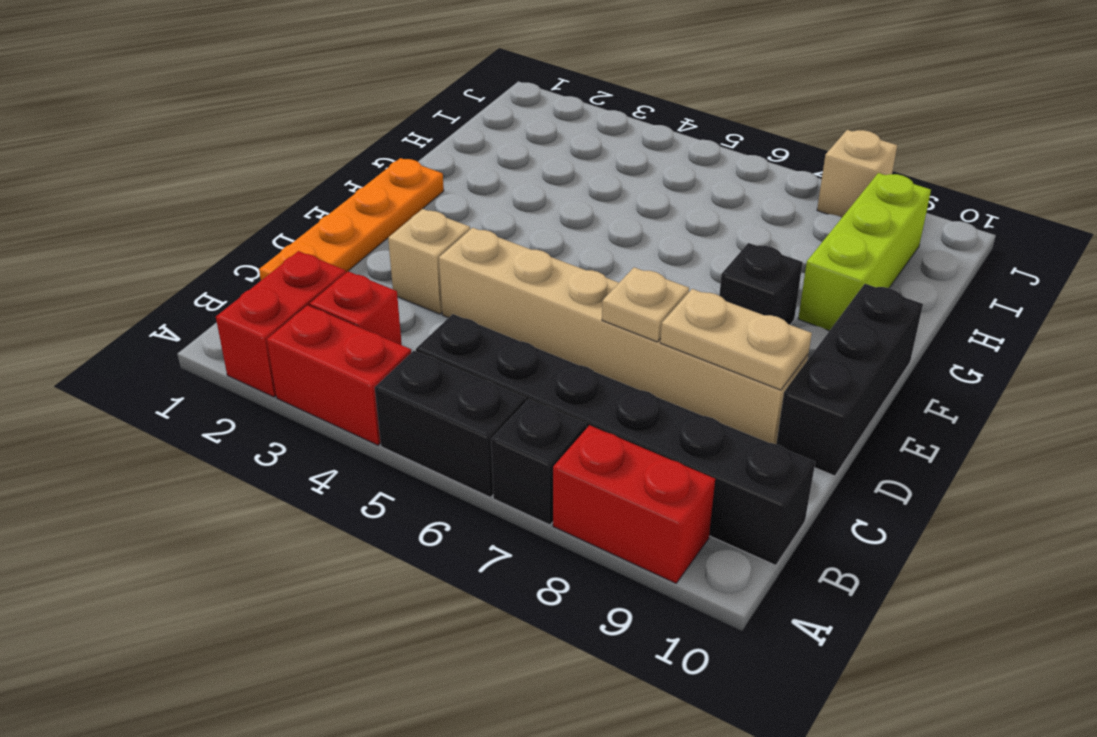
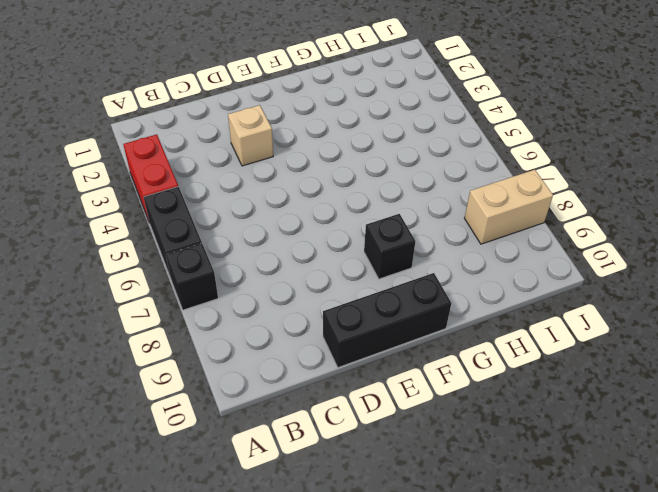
tan 1x2 brick [465,170,553,244] -> tan 1x1 brick [817,130,897,217]
none -> red 1x2 brick [216,251,346,397]
none -> red 1x2 brick [553,425,715,583]
none -> red 1x1 brick [310,271,402,345]

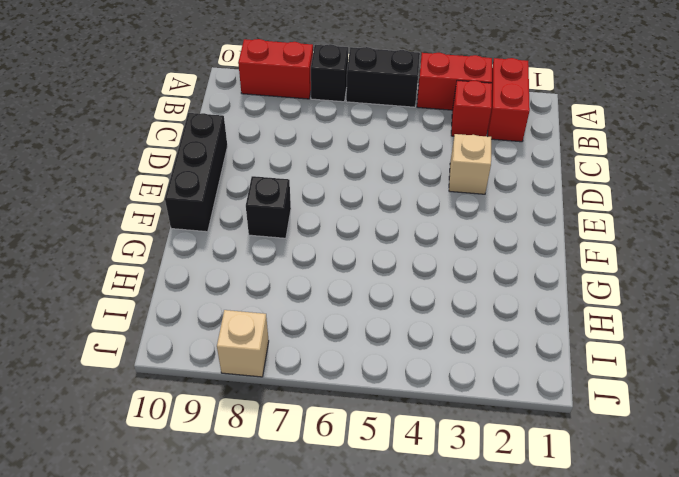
none -> black 1x6 brick [416,314,815,565]
none -> orange 1x4 plate [259,158,444,280]
none -> tan 1x6 brick [439,228,808,444]

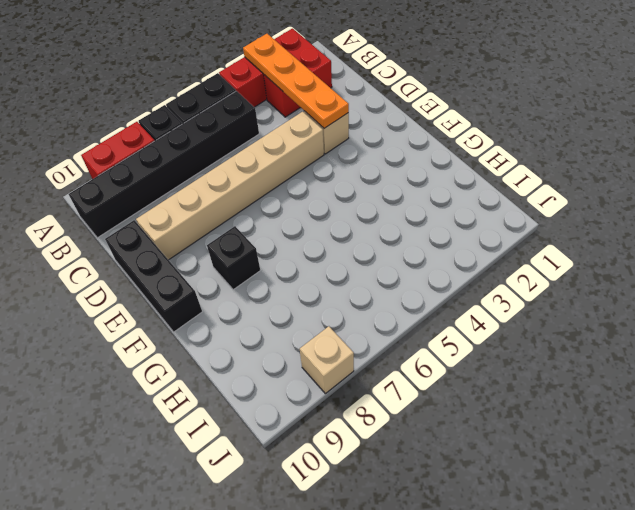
orange 1x4 plate [243,34,349,128] -> orange 1x4 plate moved to [259,158,444,280]
none -> lime 1x3 brick [798,173,931,331]
none -> tan 1x1 plate [602,267,689,342]
none -> tan 1x2 plate [660,289,812,390]

